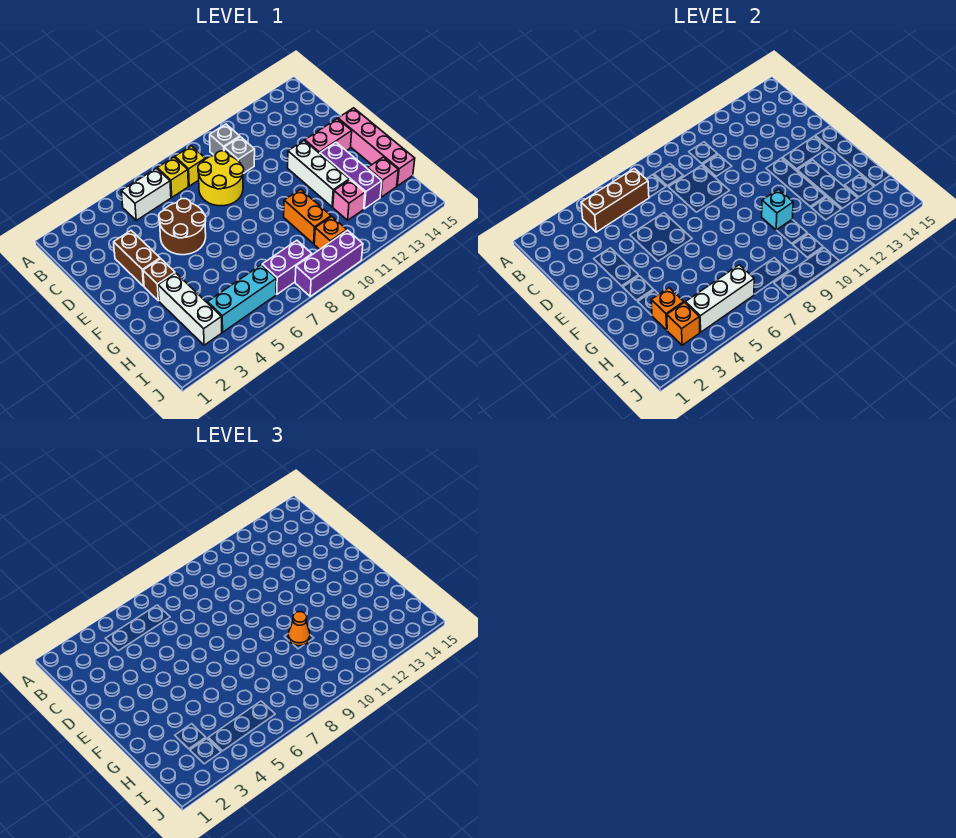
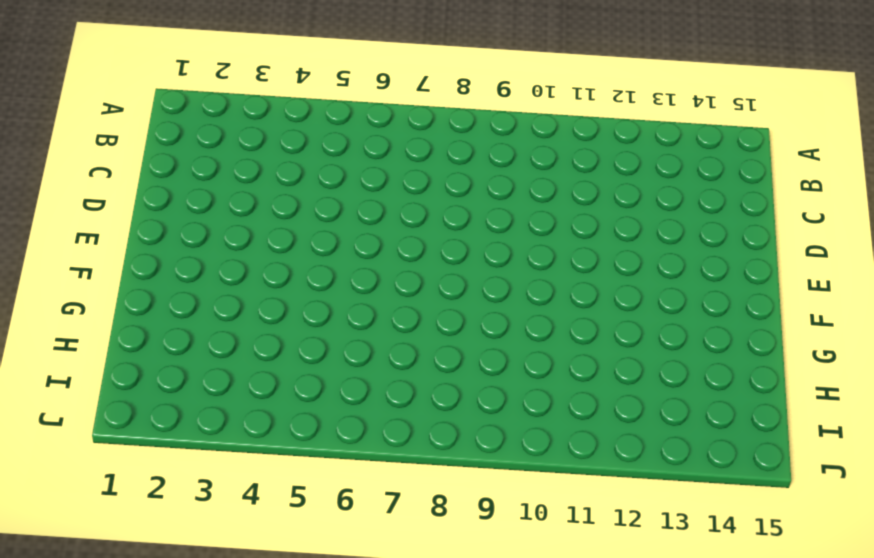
none -> white 1x2 brick [121,168,171,220]
none -> yellow 1x1 brick [157,157,188,197]
none -> yellow 1x1 brick [175,146,205,186]

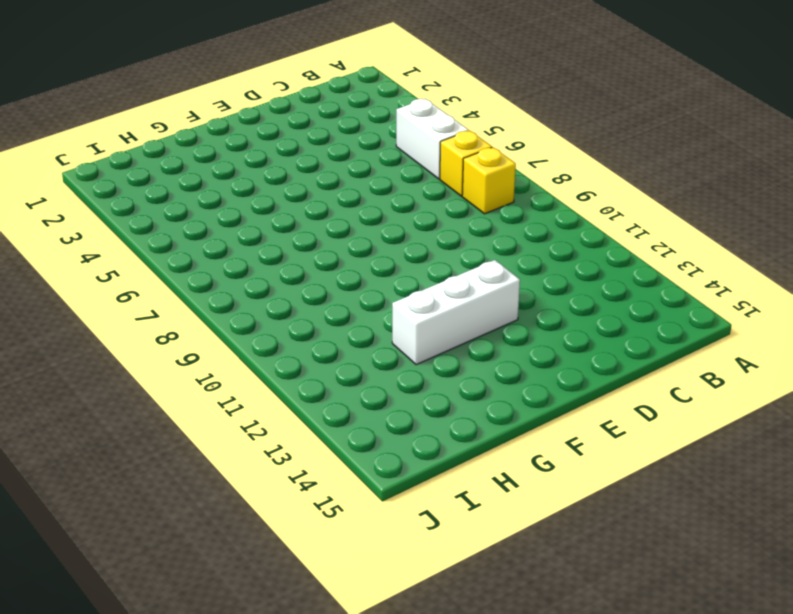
none -> grey 1x1 brick [210,124,240,155]
none -> yellow 2x2 round brick [198,151,244,206]
none -> grey 1x1 brick [224,137,255,174]

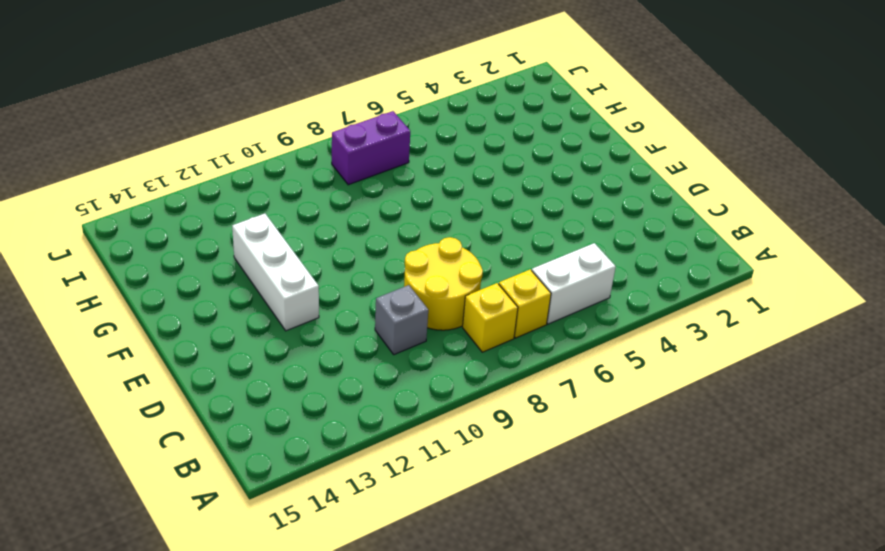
none -> grey 1x1 brick [210,124,240,155]
none -> brown 1x2 brick [114,231,160,286]
none -> brown 2x2 round brick [159,199,206,255]

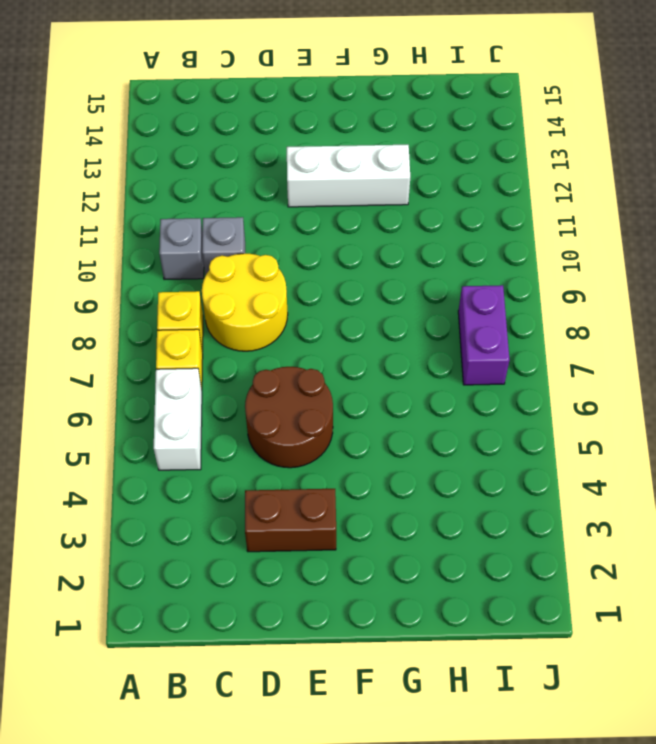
none -> pink 1x2 brick [305,119,352,153]
none -> pink 1x4 brick [338,108,415,186]
none -> brown 1x1 brick [143,259,175,301]

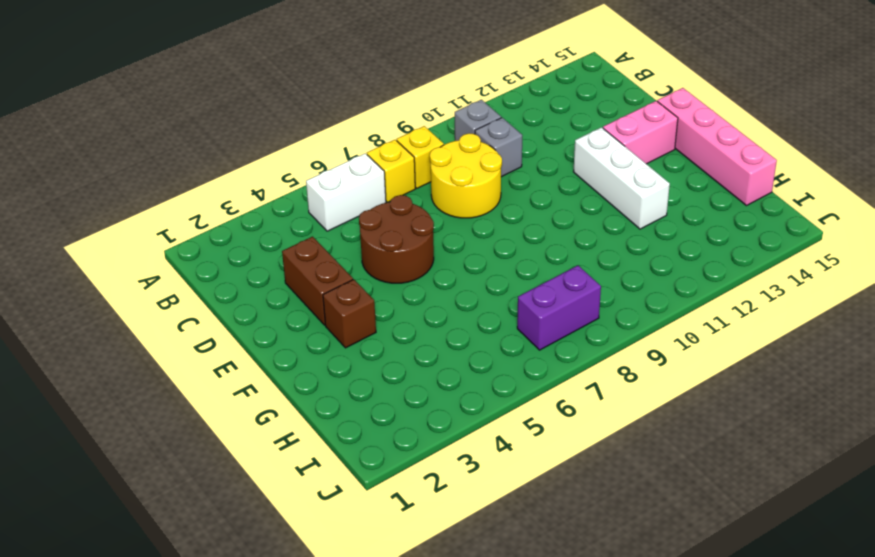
none -> purple 1x3 brick [320,142,382,209]
none -> white 1x3 brick [158,273,222,345]
none -> orange 1x2 brick [284,189,331,244]

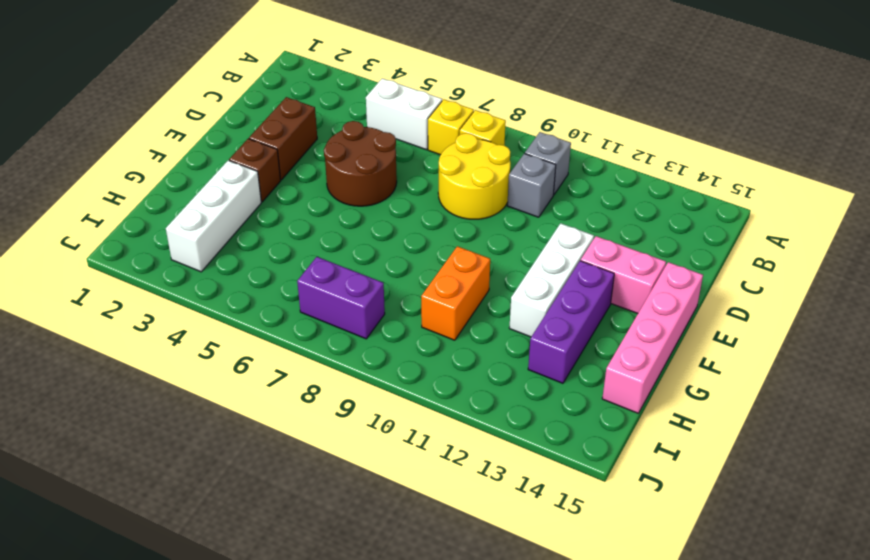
none -> pink 1x1 brick [333,180,365,220]
none -> pink 1x1 brick [368,157,398,197]
none -> cyan 1x3 brick [207,265,276,332]

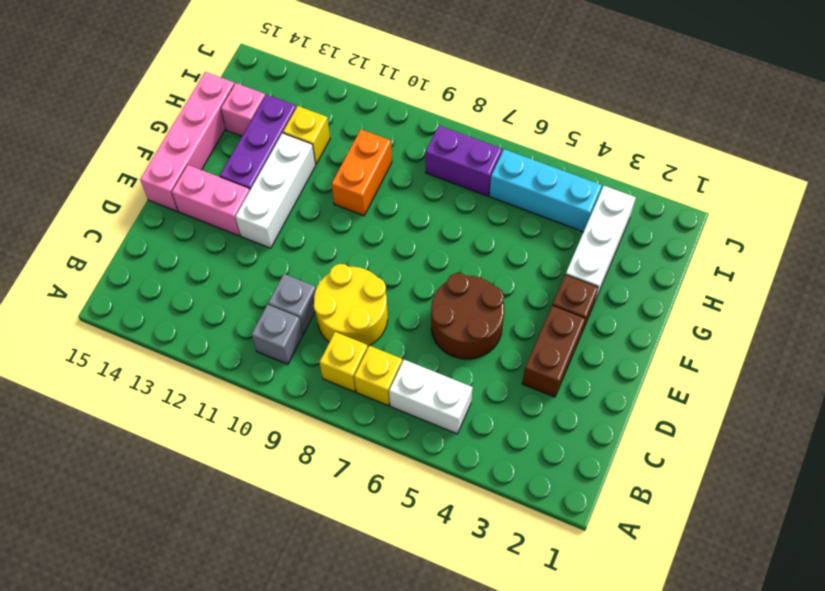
yellow 1x1 brick [283,106,330,164] -> pink 1x1 brick [333,180,365,220]
none -> orange 1x1 brick [314,216,347,249]
none -> purple 1x3 brick [295,230,363,296]
none -> brown 1x3 brick [581,168,649,232]

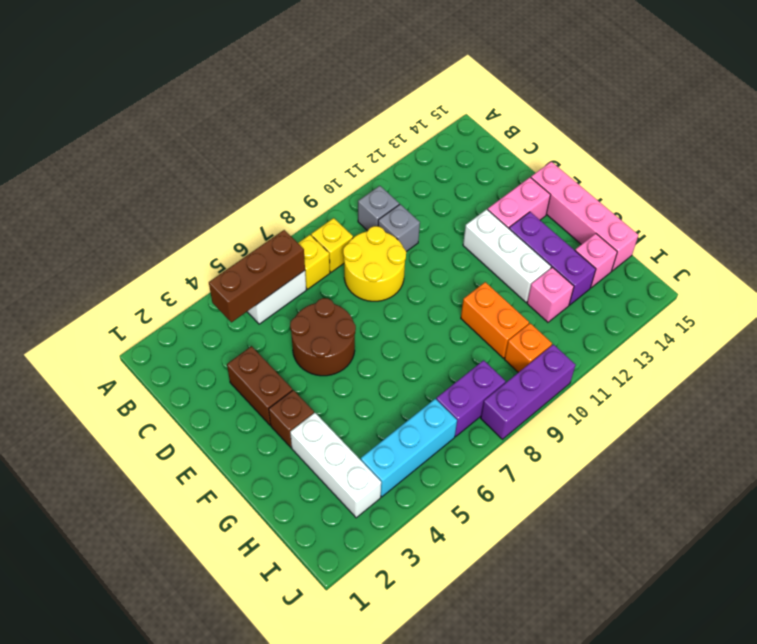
none -> cyan 1x1 brick [762,189,793,230]
none -> orange 1x1 brick [651,288,684,330]
none -> orange 1x1 brick [667,302,700,345]

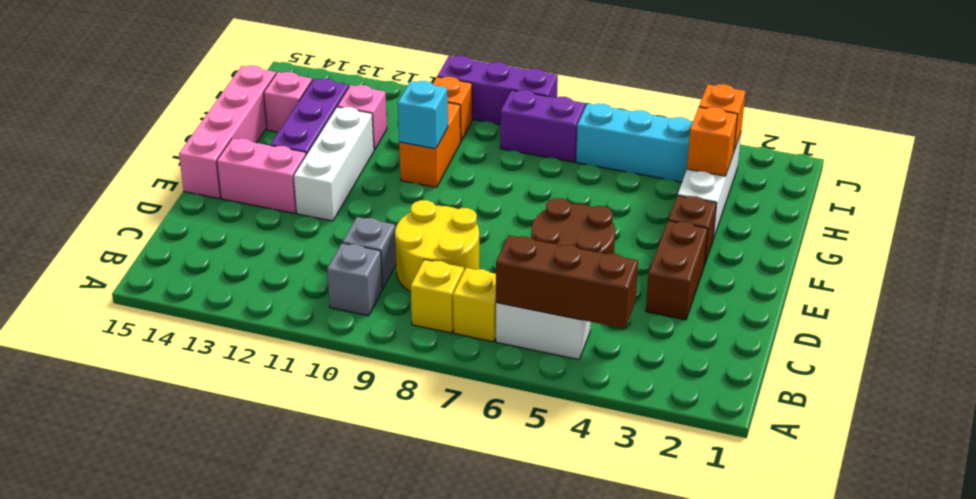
none -> white 1x3 brick [685,265,754,332]
none -> orange 1x1 cone [288,612,310,646]

